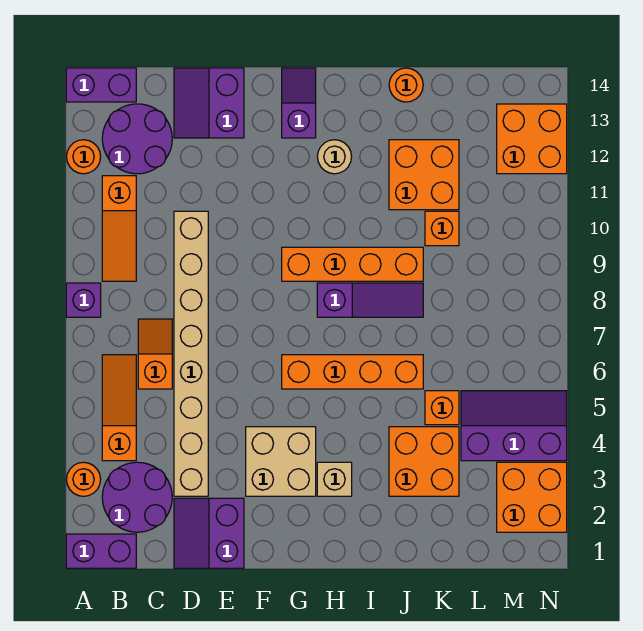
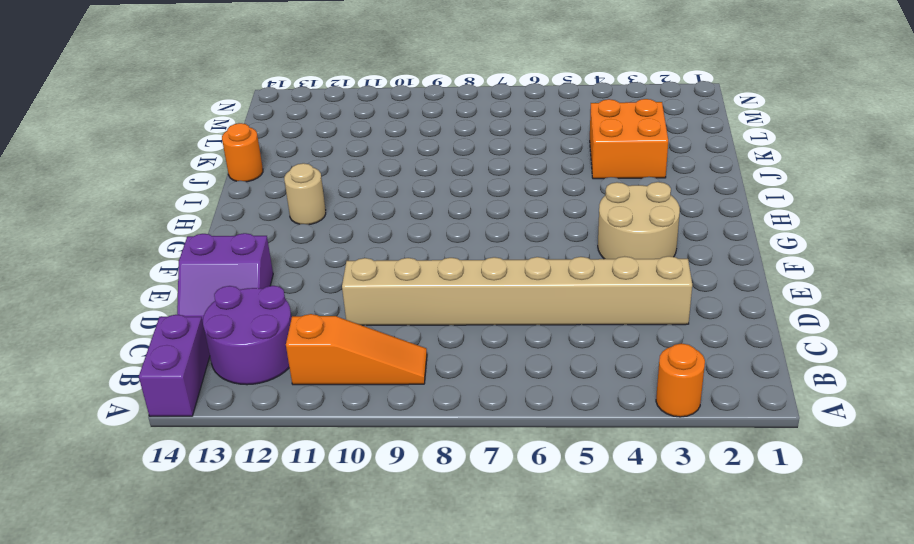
tan 2x2 round brick [598,182,680,259] -> tan 2x2 brick [246,427,316,496]
none -> purple 1x2 brick [66,534,136,568]
none -> purple 1x1 brick [66,283,101,317]
none -> orange 1x1 round brick [67,140,101,174]

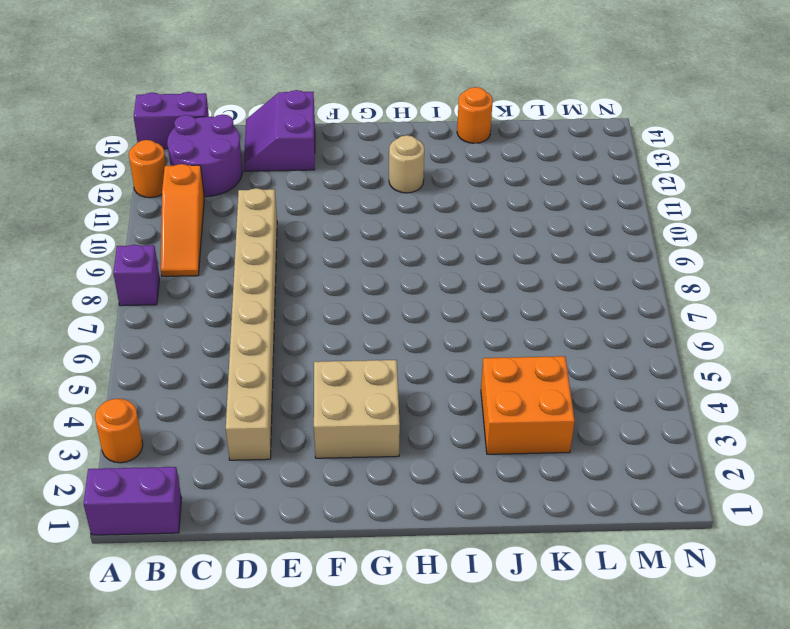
none -> purple 2x2 round brick [102,462,172,532]
none -> orange 1x3 slope [102,355,136,461]
none -> orange 1x2 slope [138,319,172,389]

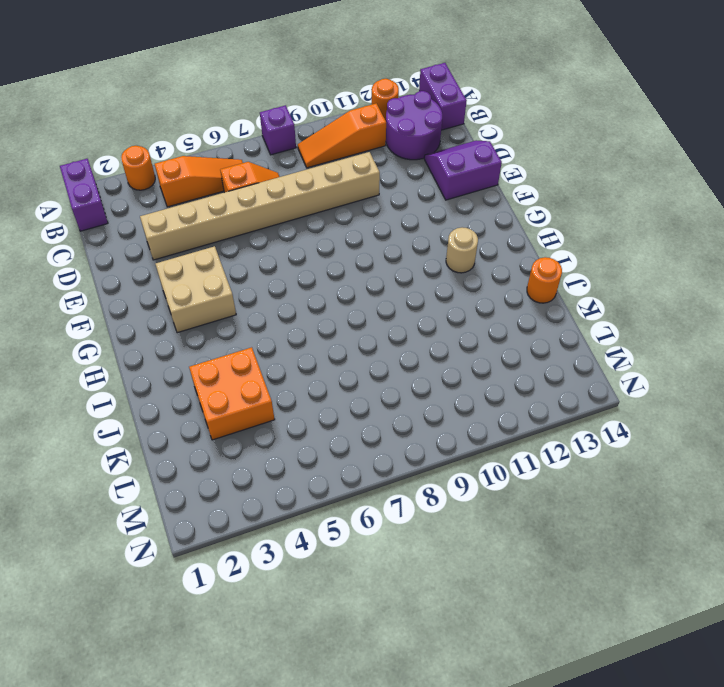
none -> purple 2x2 round brick [102,462,172,532]
none -> purple 2x2 slope [174,498,244,568]
none -> orange 1x4 brick [282,355,423,389]

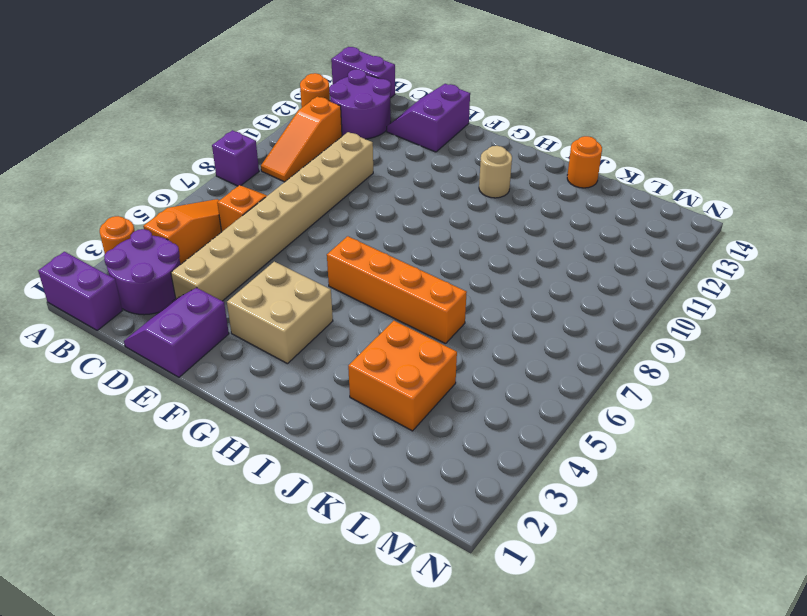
none -> orange 1x4 brick [282,247,423,281]
none -> purple 1x2 slope [282,68,316,138]
none -> tan 1x1 brick [317,462,352,496]

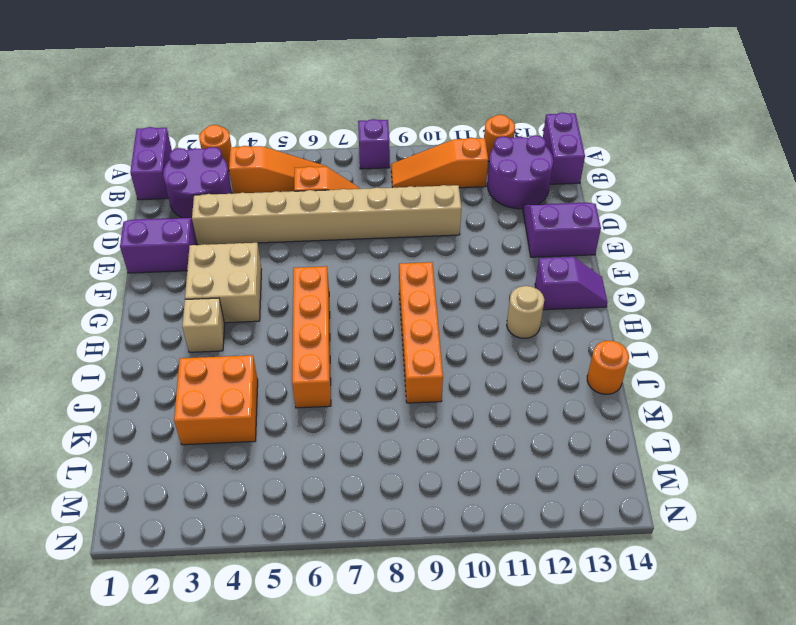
none -> purple 1x3 slope [317,283,423,317]
none -> orange 2x2 brick [389,140,459,210]
none -> orange 1x1 brick [425,391,459,425]

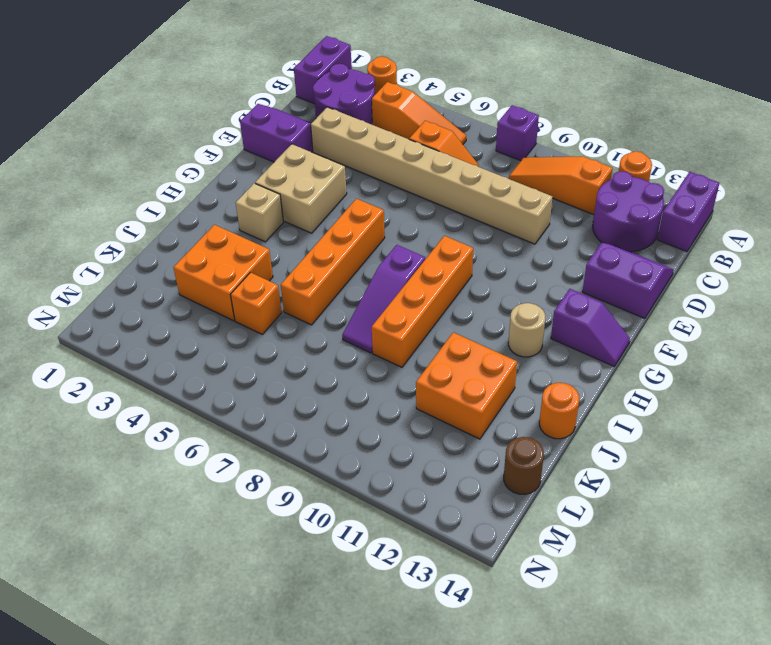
brown 1x1 round brick [504,437,544,494] -> none
none -> orange 1x1 brick [425,211,459,246]
none -> purple 2x3 slope [461,391,567,461]
none -> orange 2x2 brick [497,462,567,532]

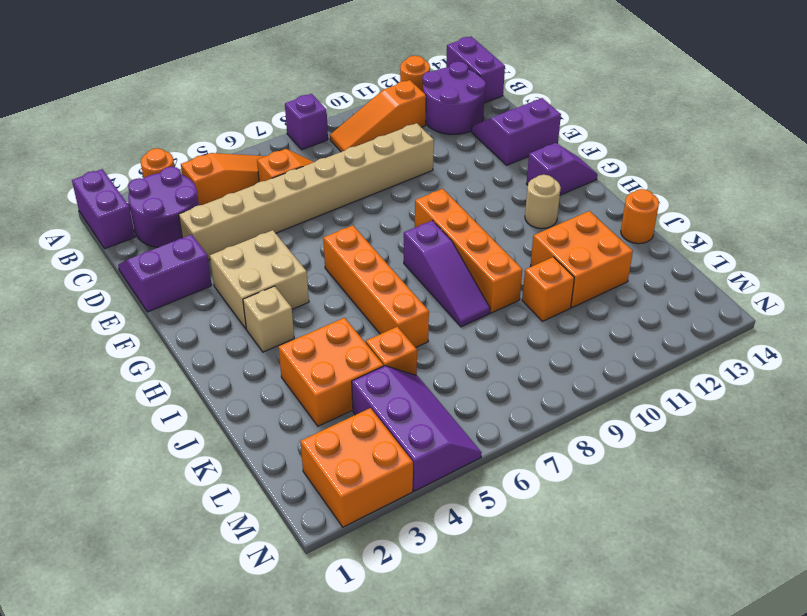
none -> orange 2x2 brick [497,104,567,174]

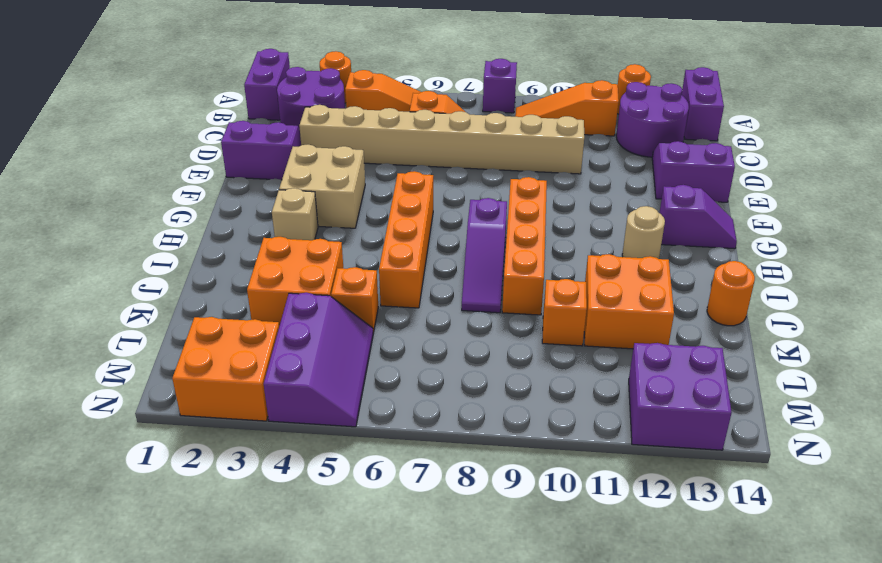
purple 2x2 brick [629,343,732,450] -> orange 2x2 brick [497,104,567,174]

